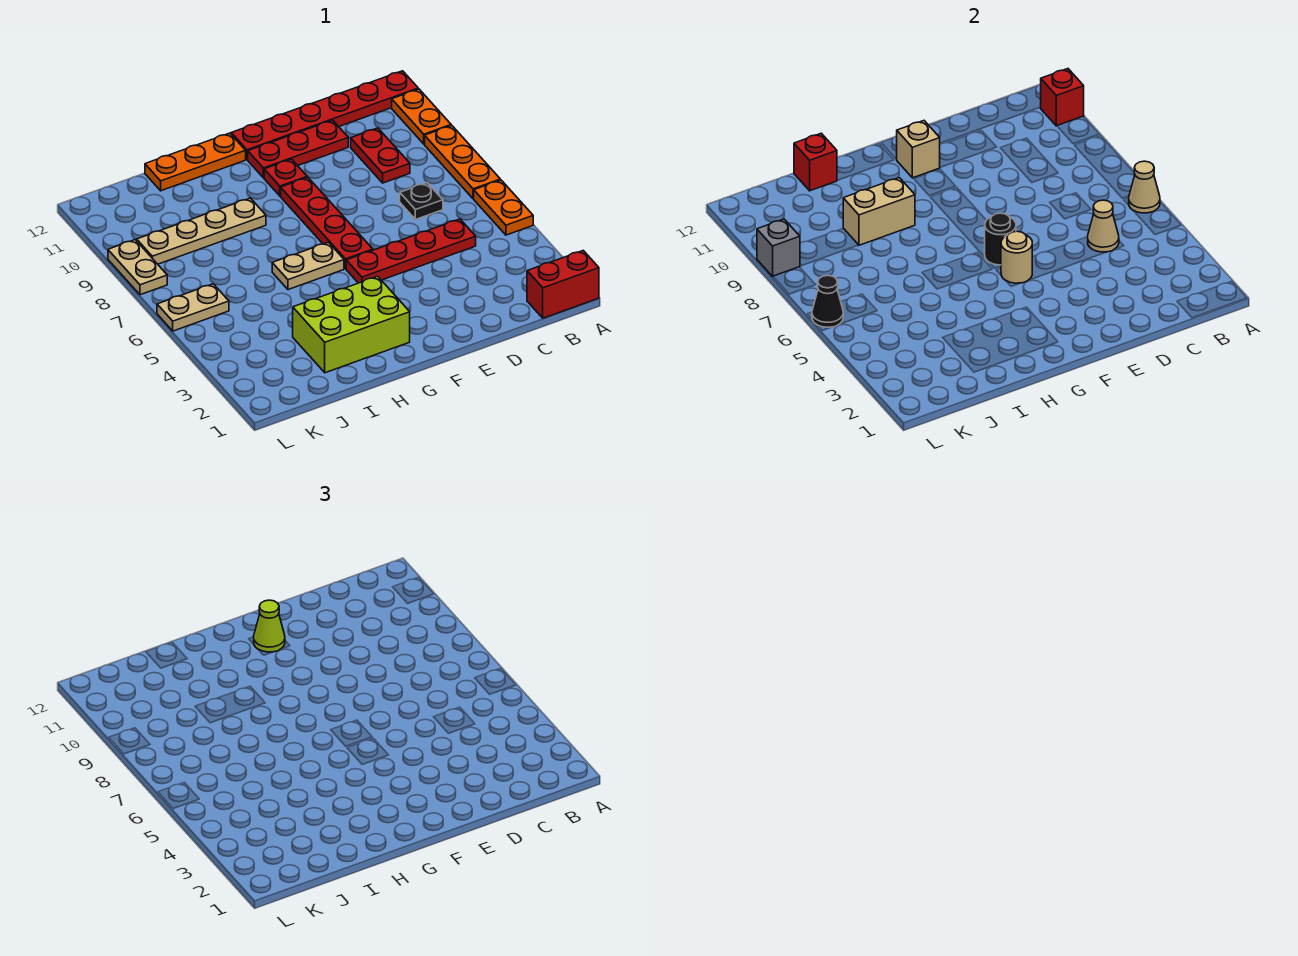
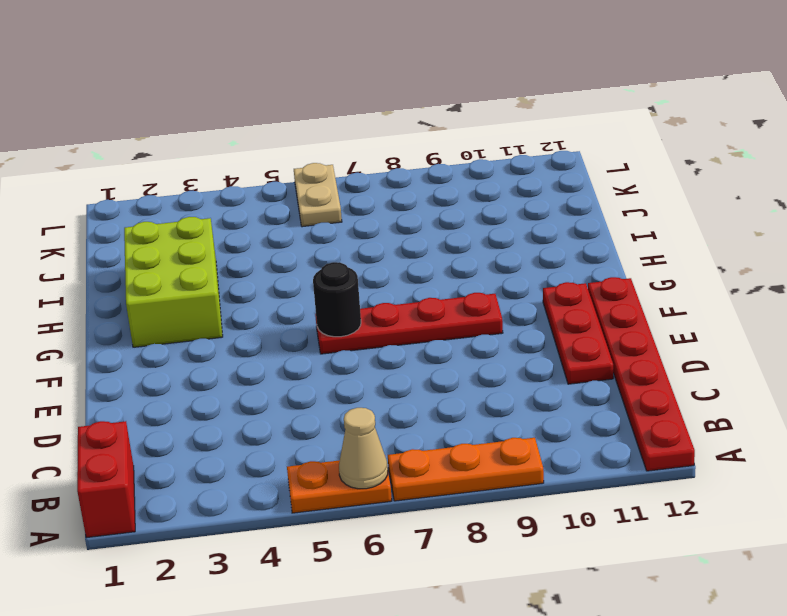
none -> orange 1x2 plate [392,89,451,144]
none -> red 1x4 plate [346,219,476,283]
none -> black 1x1 plate [400,183,443,220]

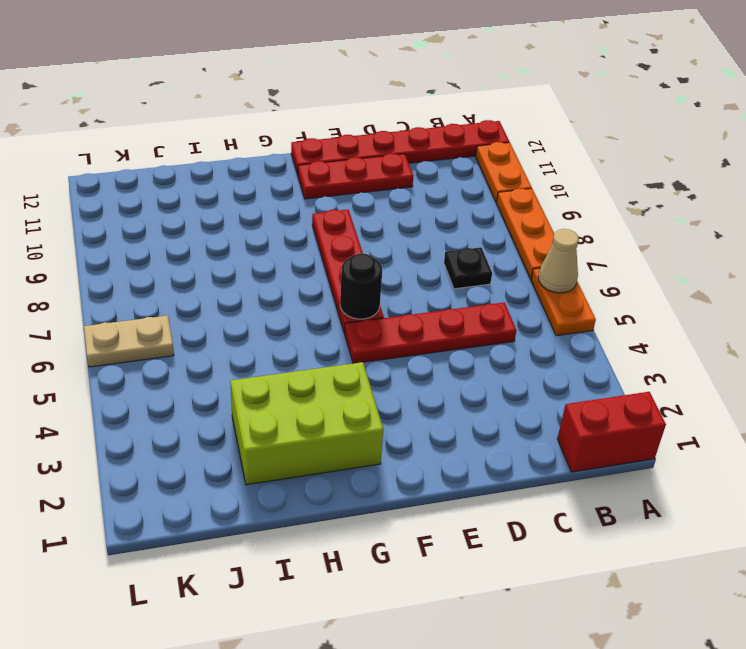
none -> red 1x2 plate [351,128,410,183]
none -> red 1x1 plate [264,159,307,196]
none -> tan 1x2 plate [272,242,344,290]

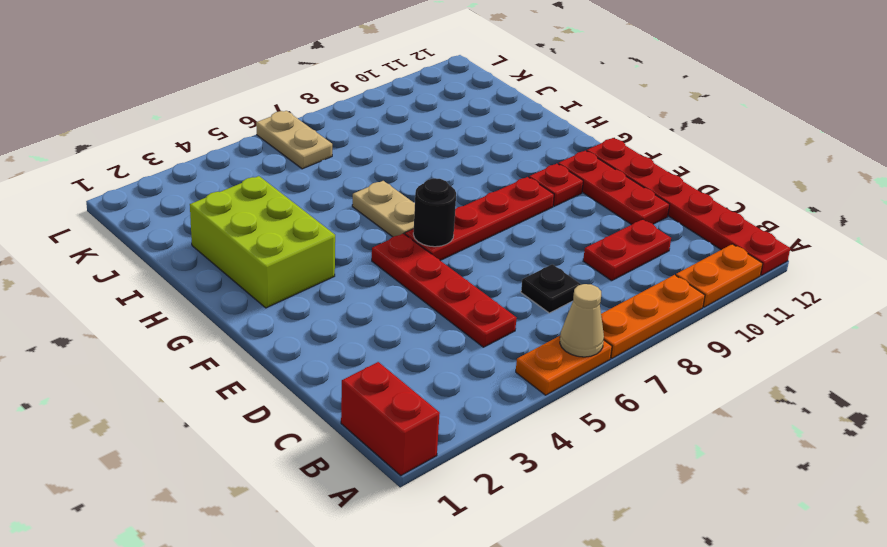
none -> orange 1x3 plate [145,133,246,191]
none -> tan 1x4 plate [137,198,266,264]
none -> tan 1x2 plate [108,240,167,295]

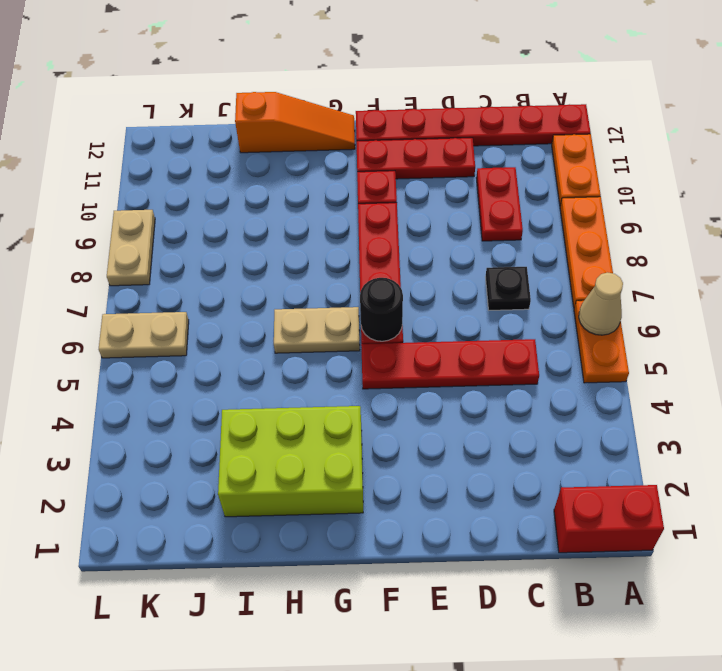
orange 1x3 slope [235,92,355,153] -> orange 1x3 plate [145,133,246,191]
none -> tan 1x4 plate [137,198,266,264]
none -> red 1x1 brick [1041,69,1084,126]
none -> tan 1x1 cone [1088,200,1119,252]

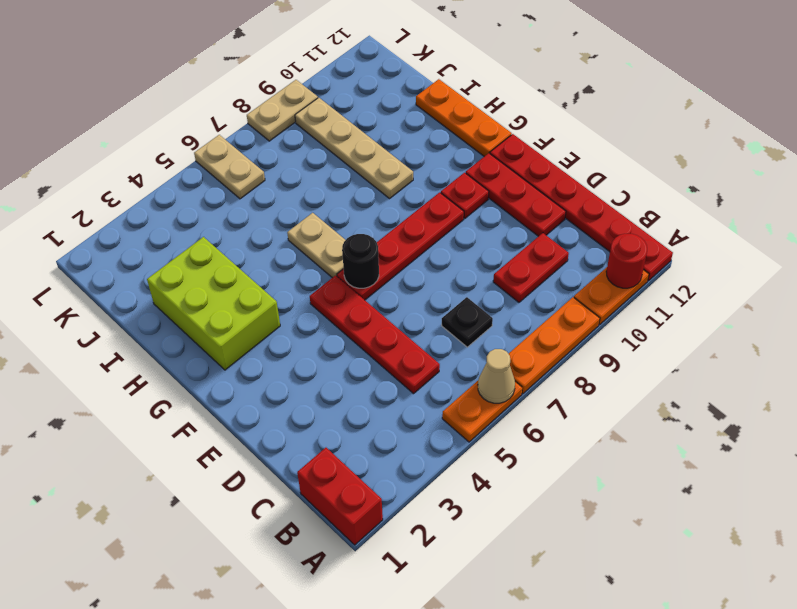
red 1x1 round brick [606,234,647,288] -> red 1x1 brick [1041,69,1084,126]
none -> tan 1x1 cone [1088,200,1119,252]
none -> tan 1x1 round brick [1001,231,1032,283]
none -> tan 1x1 brick [897,121,940,178]

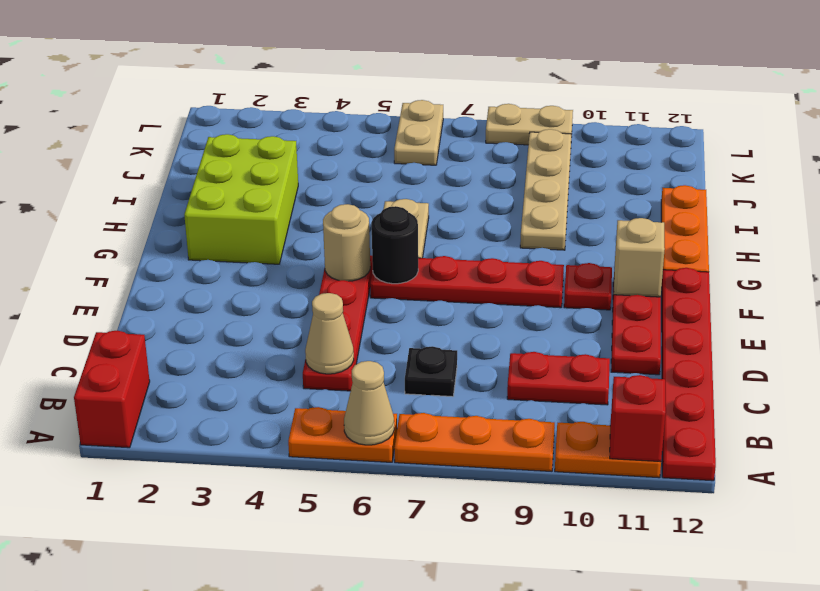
none -> tan 1x2 brick [843,178,915,245]
none -> red 1x1 brick [794,133,837,191]
none -> black 1x1 cone [812,275,843,327]

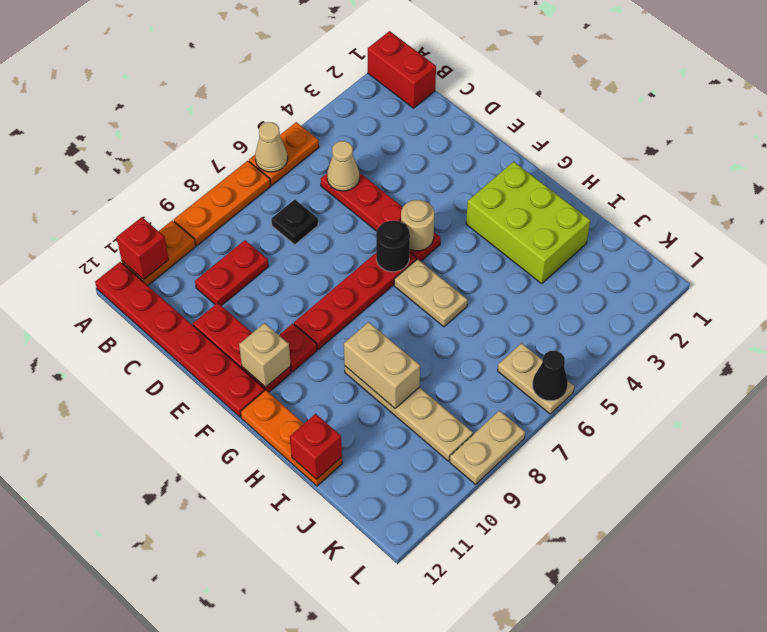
none -> grey 1x1 brick [757,219,800,276]
none -> lime 1x1 cone [254,600,285,652]

